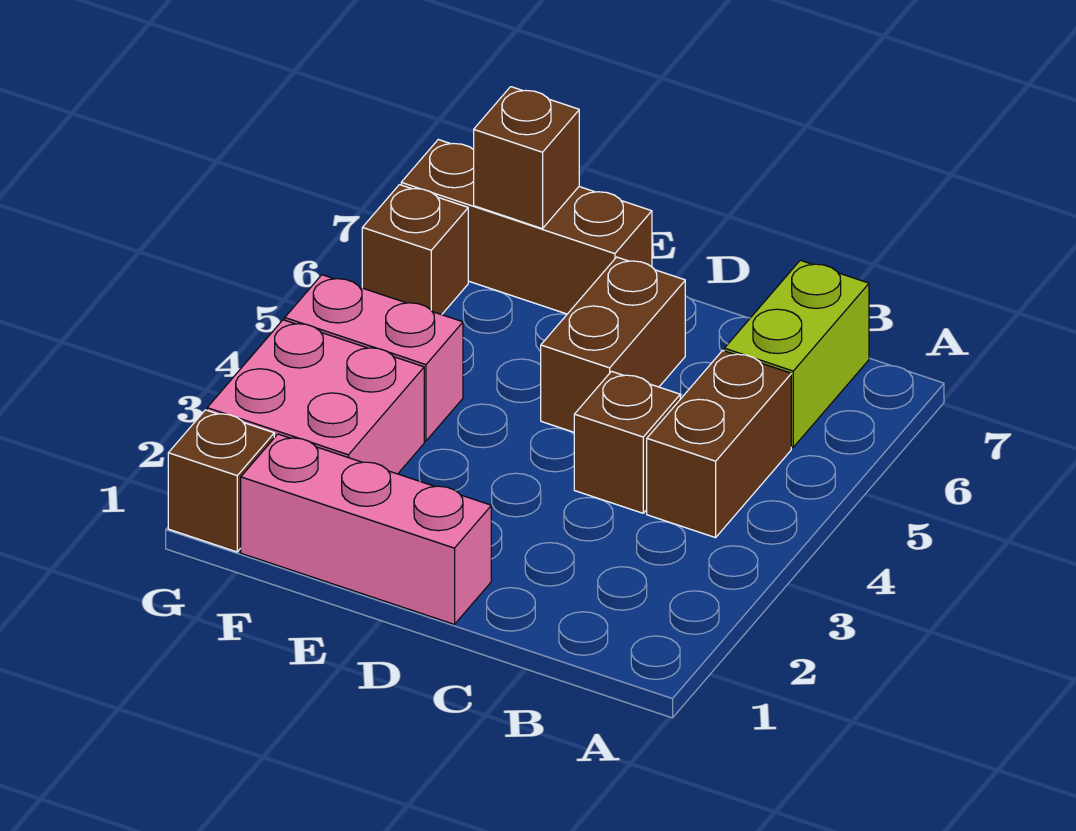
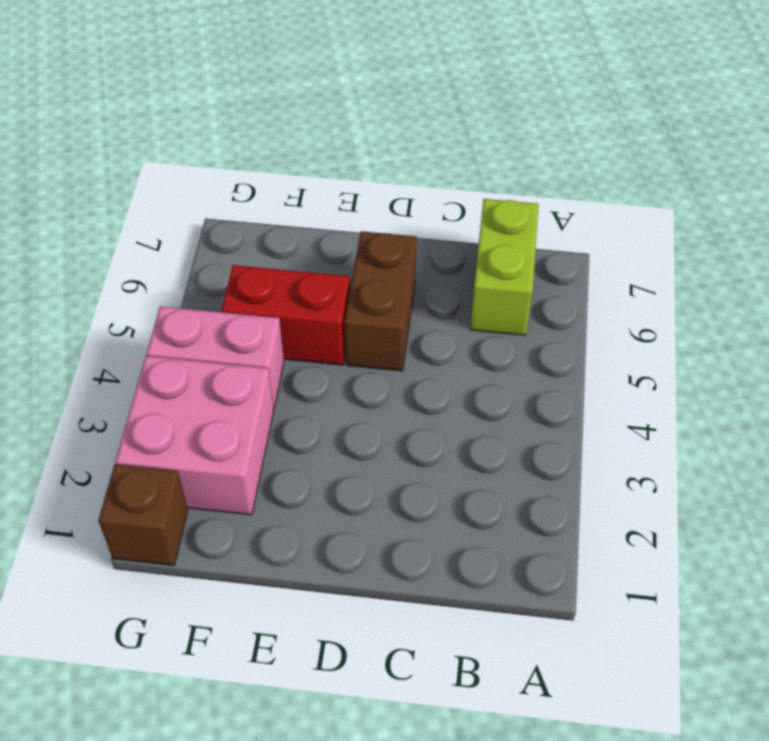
red 1x2 brick [222,265,350,365] -> none
none -> brown 1x2 brick [647,350,791,538]
none -> brown 1x1 brick [574,371,680,513]

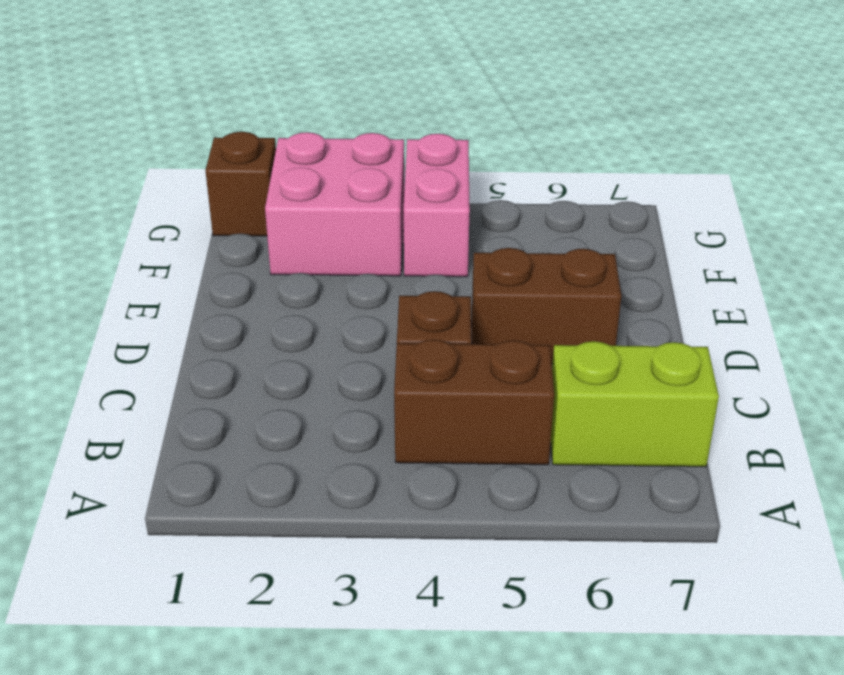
none -> pink 1x3 brick [241,434,491,624]
none -> brown 1x3 brick [401,140,652,314]

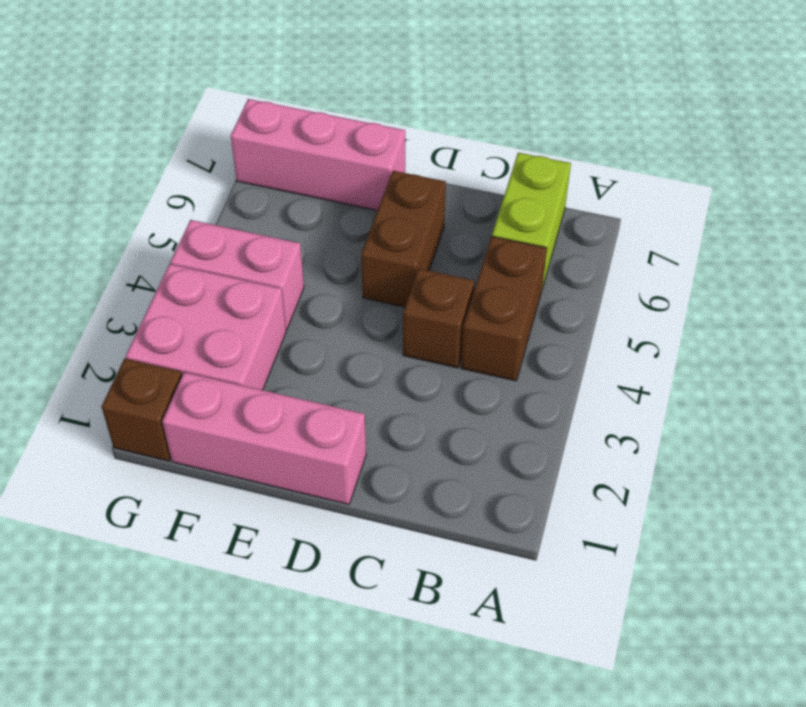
pink 1x3 brick [231,99,405,211] -> brown 1x3 brick [401,140,652,314]
none -> brown 1x1 brick [362,185,468,315]
none -> brown 1x1 brick [474,87,579,229]

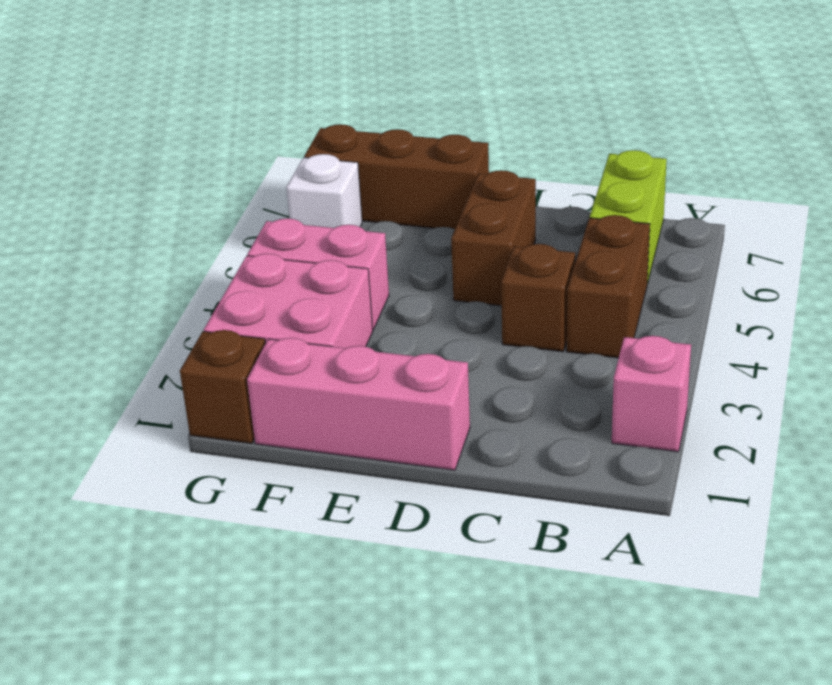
pink 1x1 brick [612,336,691,452] -> none
white 1x1 brick [286,154,362,228] -> brown 1x1 brick [362,185,468,315]
none -> brown 1x1 brick [474,87,579,229]

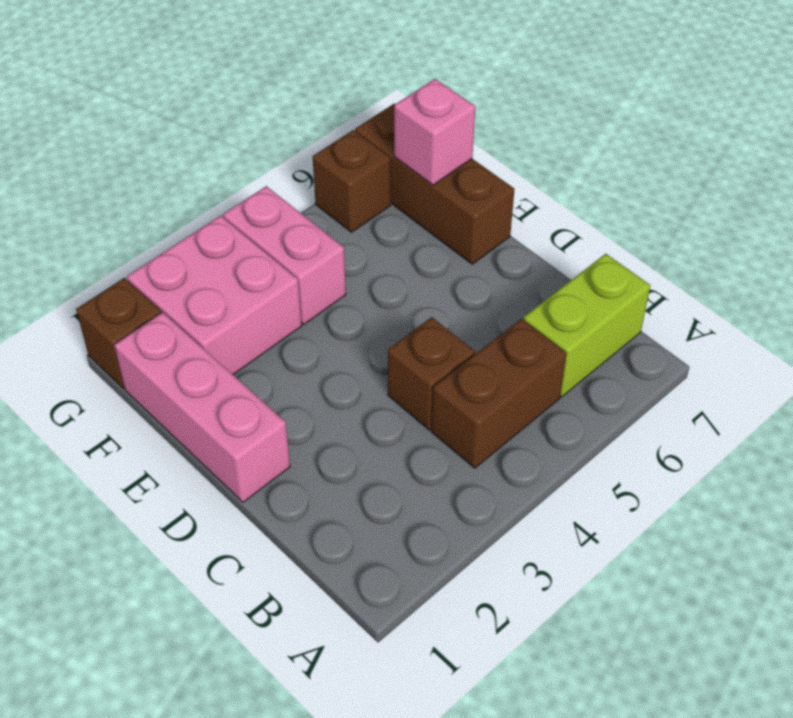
pink 1x1 brick [394,79,475,185] -> brown 1x1 brick [474,87,579,229]
none -> brown 1x2 brick [541,257,685,432]

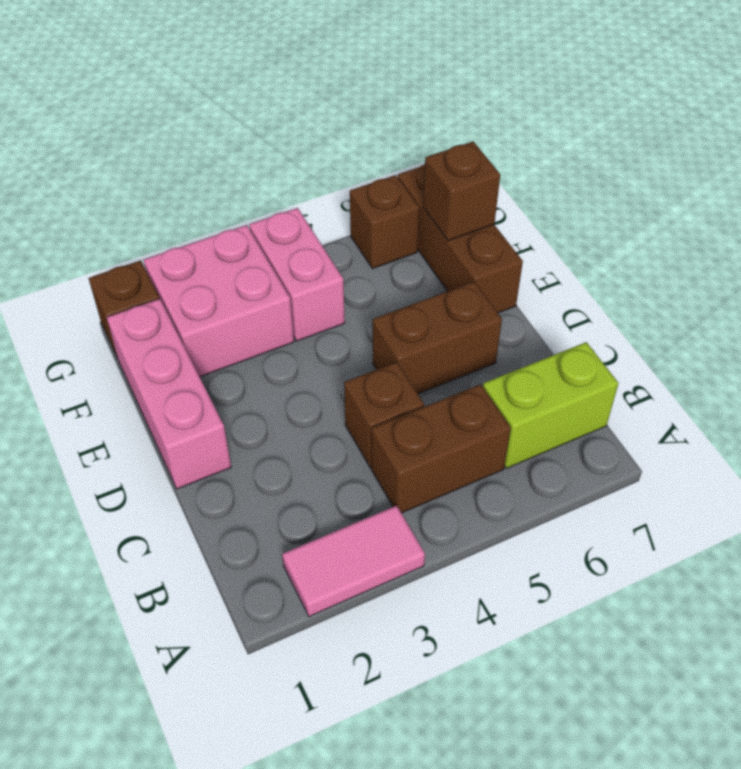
pink 1x2 tile [282,505,425,617] -> none

